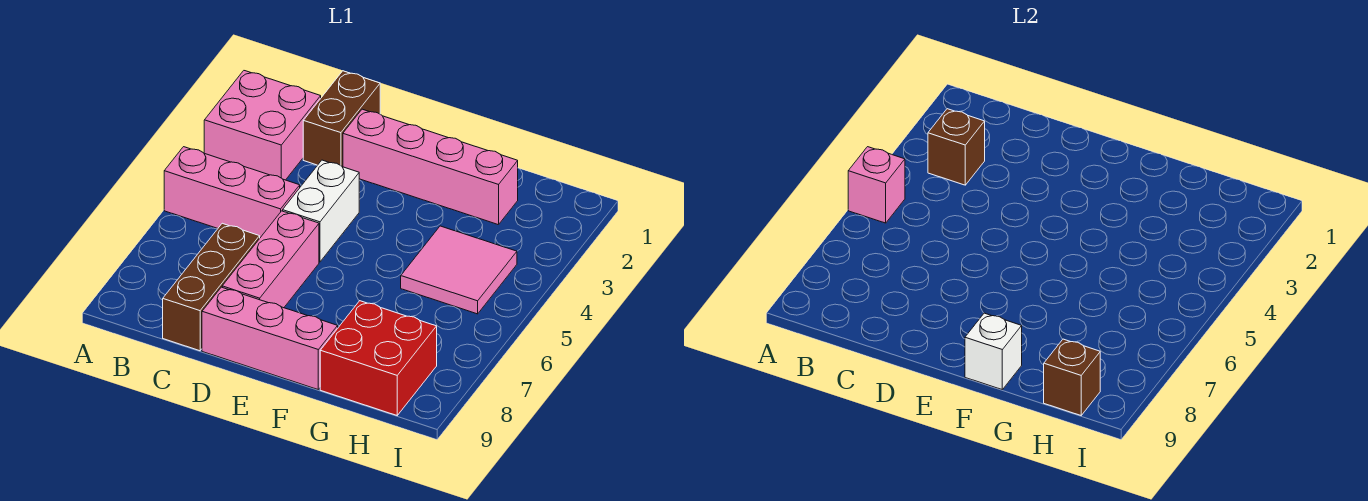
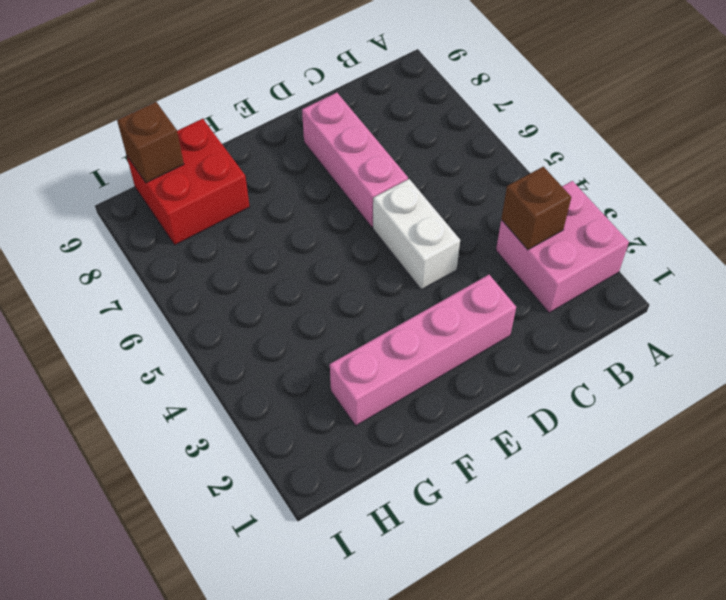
none -> pink 1x3 brick [164,147,300,238]
none -> brown 1x2 brick [303,71,380,167]
none -> brown 1x3 brick [163,223,260,351]

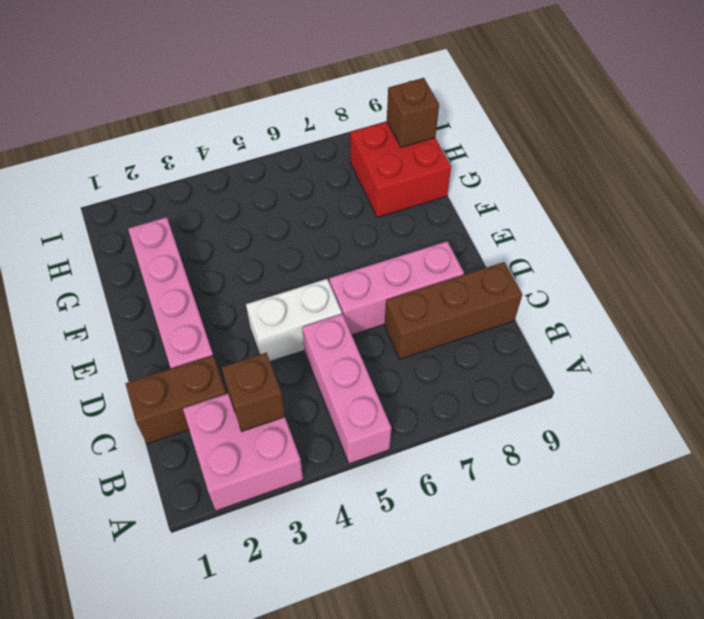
none -> pink 1x3 brick [202,287,338,389]
none -> pink 2x2 tile [401,226,517,314]
none -> pink 1x1 brick [848,147,905,223]

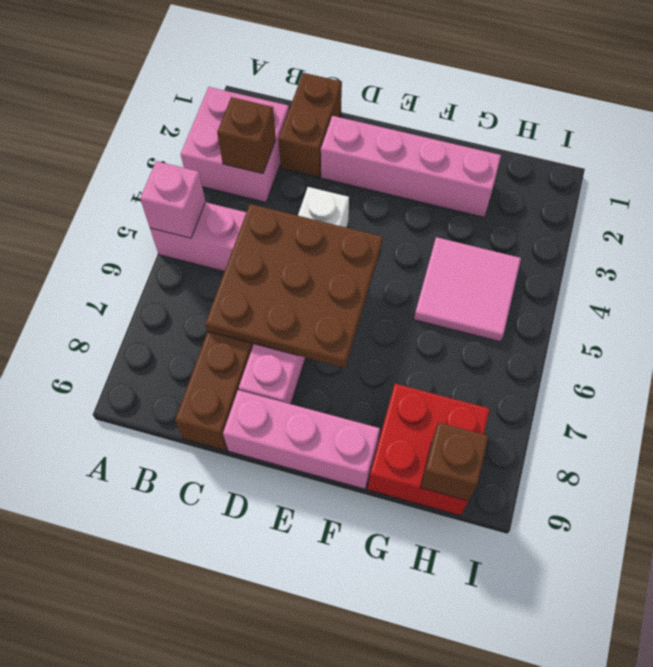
brown 3x3 plate [205,204,383,368] -> none
none -> white 1x1 brick [965,313,1022,389]

